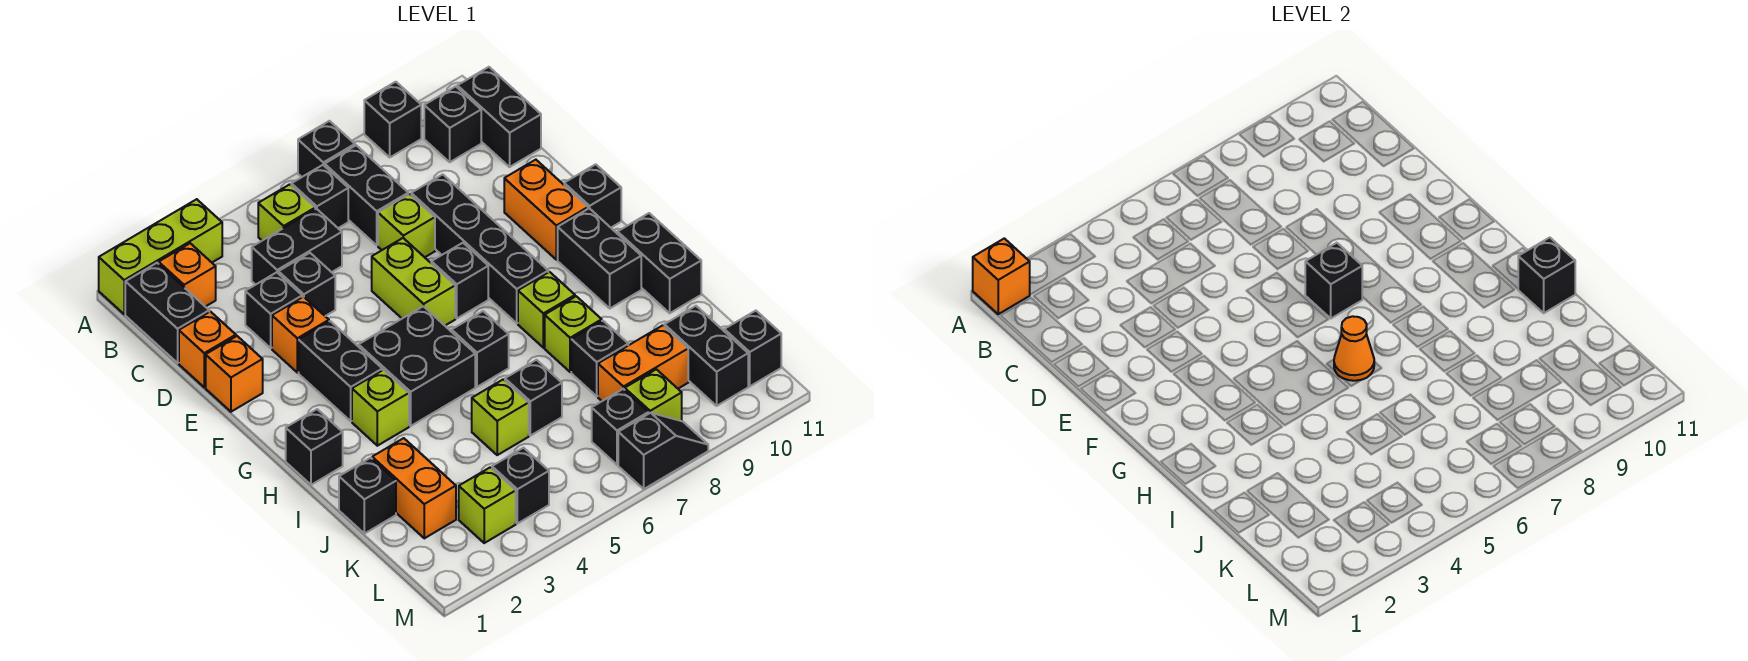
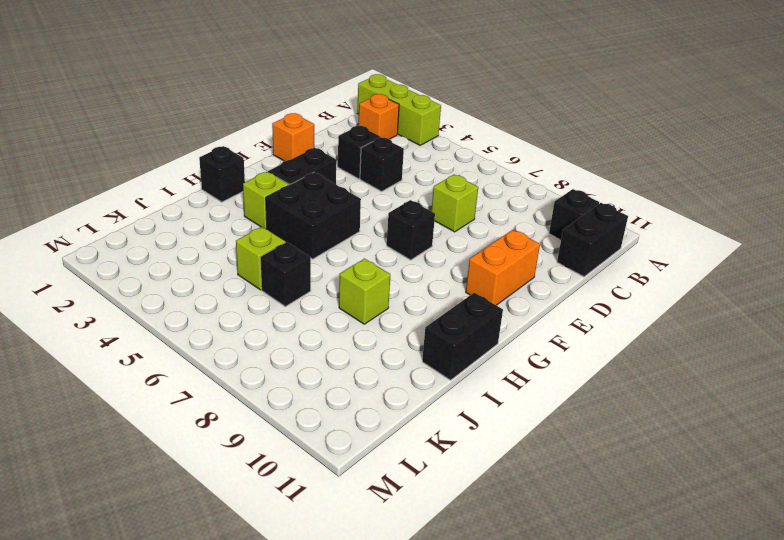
none -> black 1x1 brick [298,121,355,177]
none -> black 1x1 brick [364,82,421,157]
none -> black 1x2 brick [125,263,209,363]
none -> lime 1x1 brick [258,184,315,241]

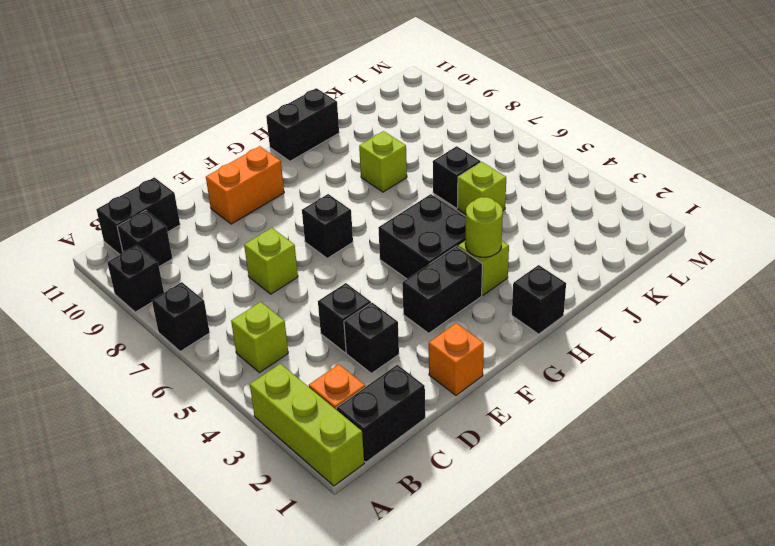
lime 1x1 round brick [465,197,503,257] -> none
none -> black 1x1 brick [291,165,348,228]
none -> black 1x2 brick [325,145,408,245]
none -> black 1x2 brick [252,209,342,285]
none -> orange 1x1 brick [179,312,236,387]

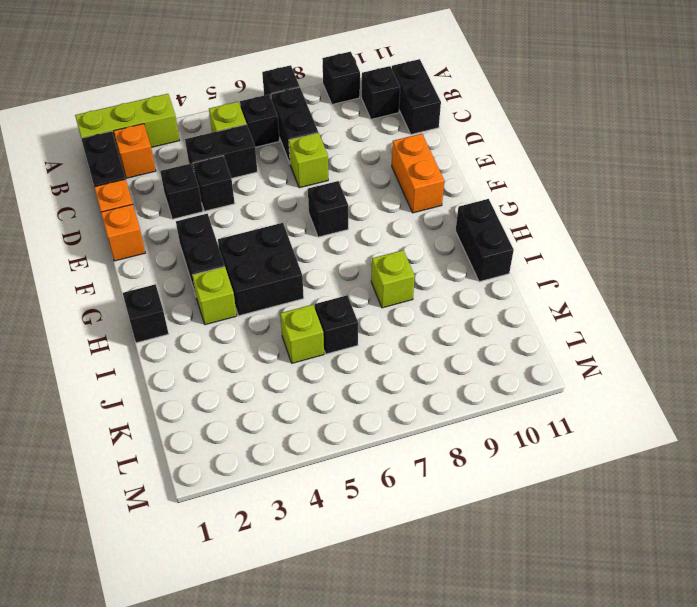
none -> black 1x4 brick [411,174,548,323]
none -> orange 1x1 brick [272,297,329,373]
none -> lime 1x2 brick [372,238,455,325]
none -> black 1x1 brick [564,164,621,227]

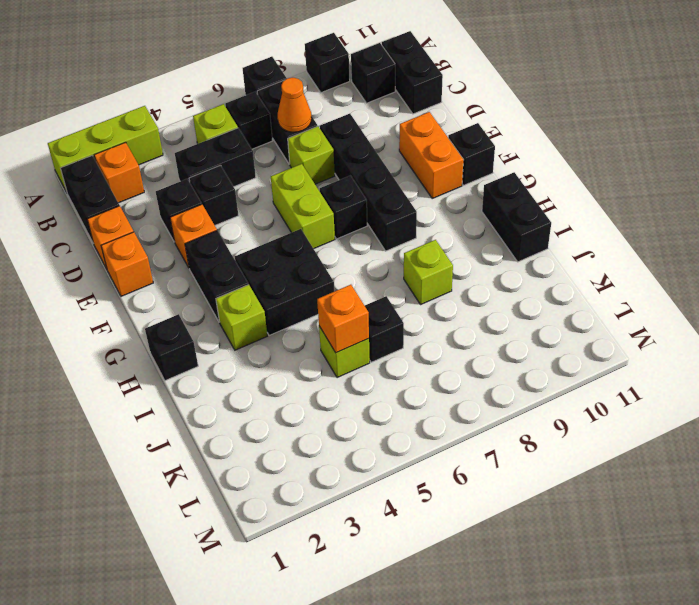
orange 1x1 cone [278,77,312,132] -> orange 1x1 cone moved to [1334,316,1374,381]
orange 1x1 brick [317,285,369,353] -> orange 1x1 brick moved to [973,238,1030,314]
none -> black 1x2 brick [558,208,641,308]
none -> black 1x1 brick [452,311,509,387]
none -> lime 1x1 brick [518,272,575,348]
none -> black 1x1 brick [339,458,396,534]

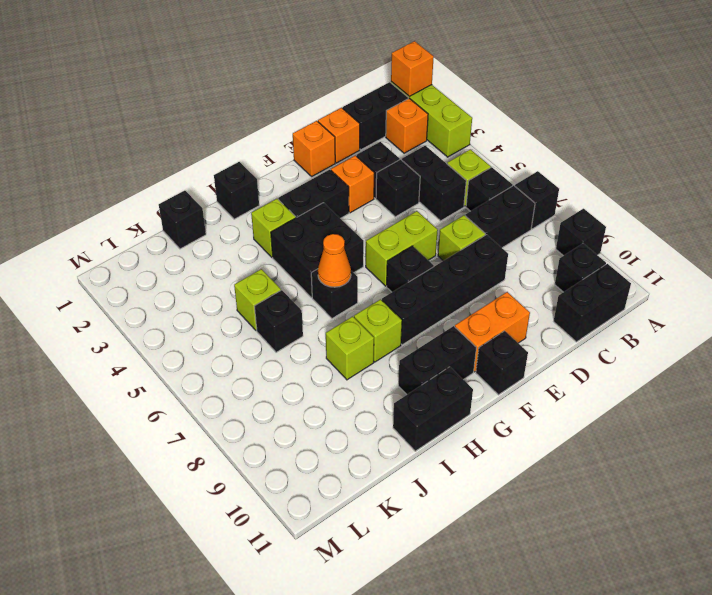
none -> orange 1x2 brick [372,438,456,538]
none -> black 1x1 brick [571,321,628,396]
none -> orange 1x2 brick [598,325,688,401]
none -> black 1x2 brick [664,306,748,406]

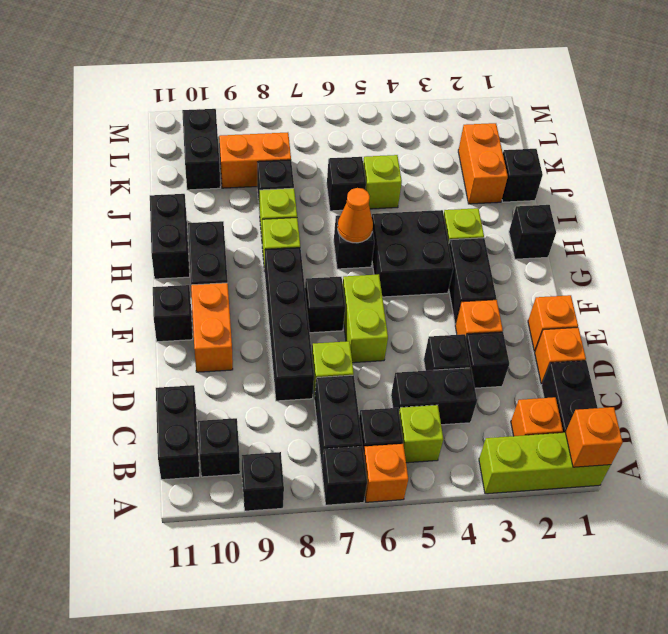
orange 1x1 brick [364,444,408,502] -> none
none -> lime 1x1 brick [459,467,516,543]
none -> black 1x1 brick [492,448,549,524]
none -> black 1x1 brick [592,389,649,465]
none -> lime 1x1 brick [625,369,682,421]

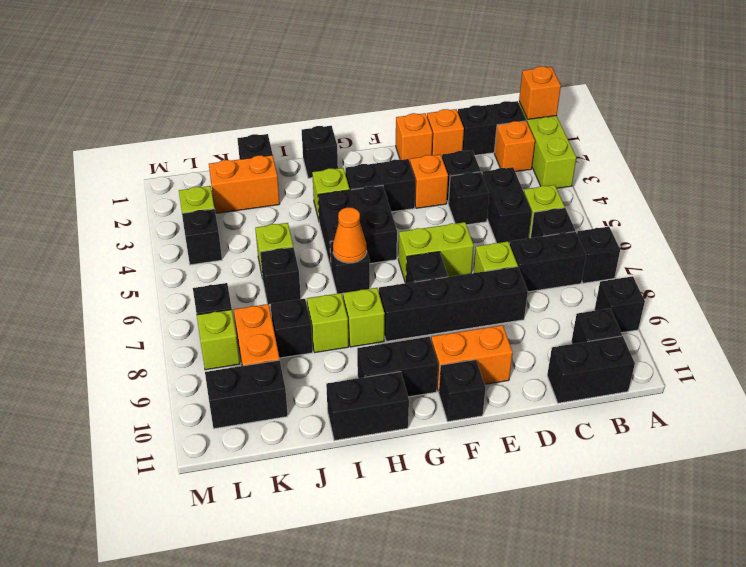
none -> black 1x1 brick [724,311,781,386]
none -> black 1x2 slope [618,413,708,489]
none -> black 1x1 brick [1305,243,1362,318]
none -> black 1x1 brick [1518,238,1575,313]

